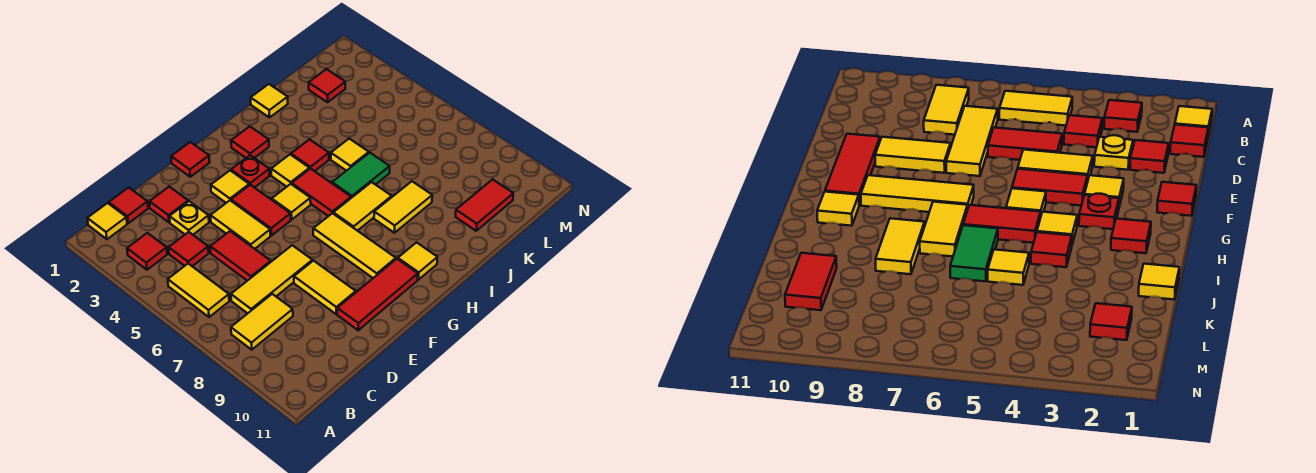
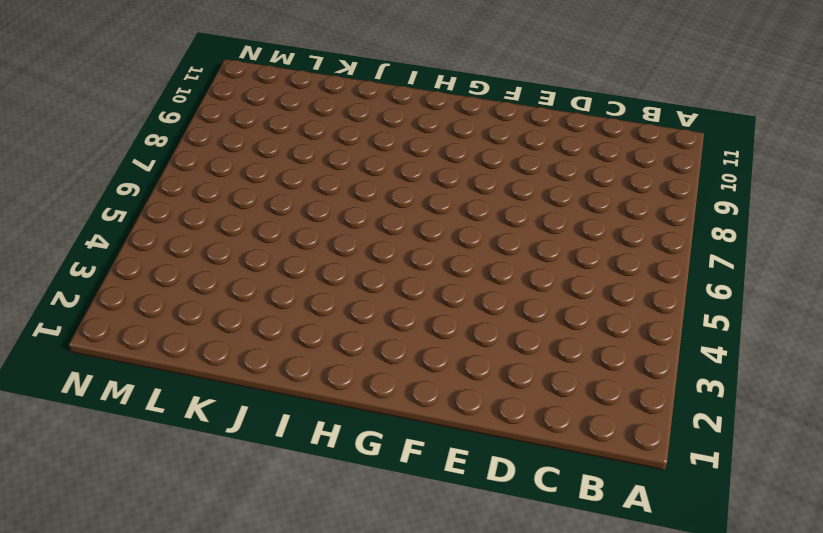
none -> yellow 1x1 tile [87,203,127,239]
none -> red 1x1 tile [127,233,167,270]
none -> yellow 1x2 tile [168,264,229,317]
none -> yellow 1x2 tile [231,294,293,350]

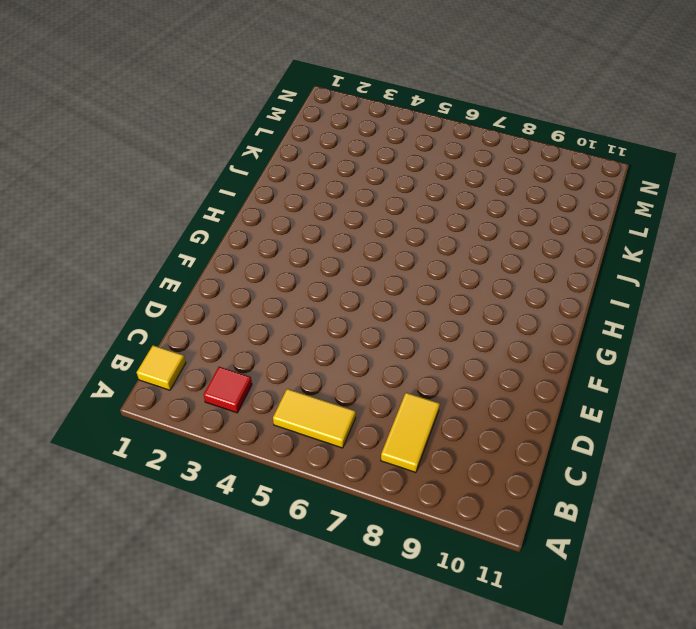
none -> red 1x1 tile [109,187,148,223]
none -> red 1x1 tile [169,232,209,266]
none -> yellow 1x3 tile [231,245,312,313]
none -> red 1x1 tile [150,187,188,222]

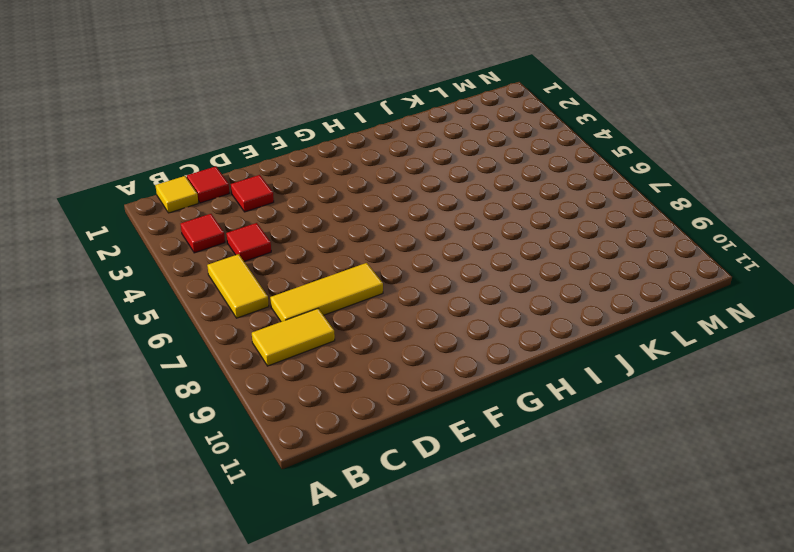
none -> yellow 1x1 plate [169,201,209,235]
none -> red 1x2 tile [210,231,271,281]
none -> yellow 1x2 tile [211,201,270,249]
none -> yellow 1x2 tile [294,261,356,314]

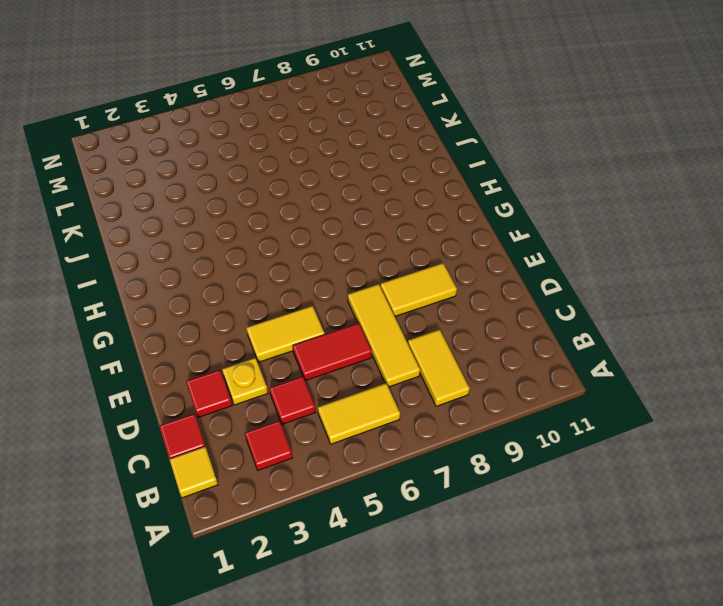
none -> red 1x3 tile [337,259,418,330]
none -> red 1x1 tile [171,142,210,177]
none -> yellow 1x1 tile [211,171,249,203]
none -> red 1x2 tile [231,185,291,236]

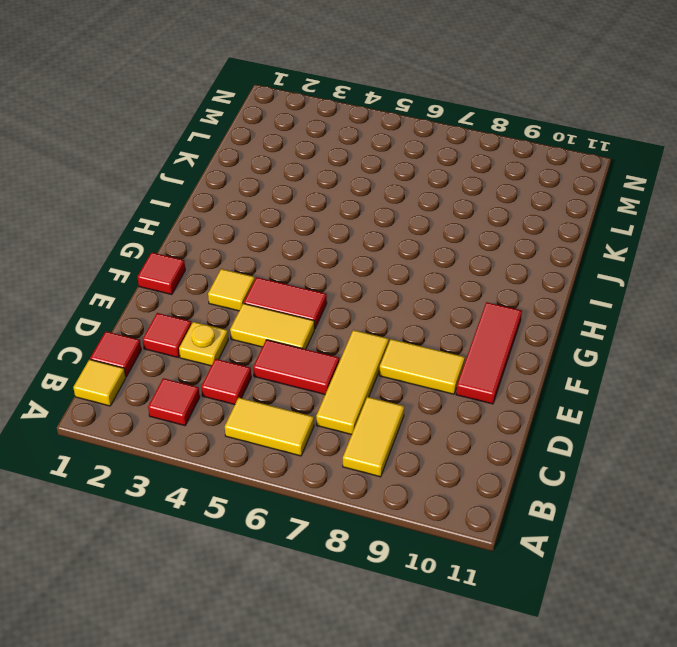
none -> red 1x1 plate [231,155,270,188]
none -> yellow 1x1 tile [272,184,311,220]
none -> yellow 1x3 tile [313,213,396,278]
none -> red 1x1 tile [231,126,269,158]

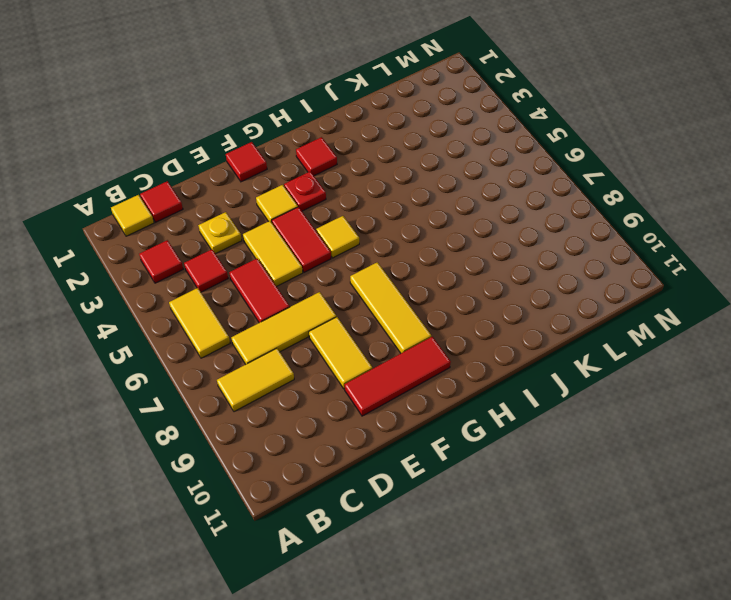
none -> red 1x1 tile [150,187,188,222]
none -> yellow 1x1 tile [271,155,309,187]
none -> red 1x2 tile [292,168,351,216]
none -> yellow 1x2 tile [333,182,392,231]

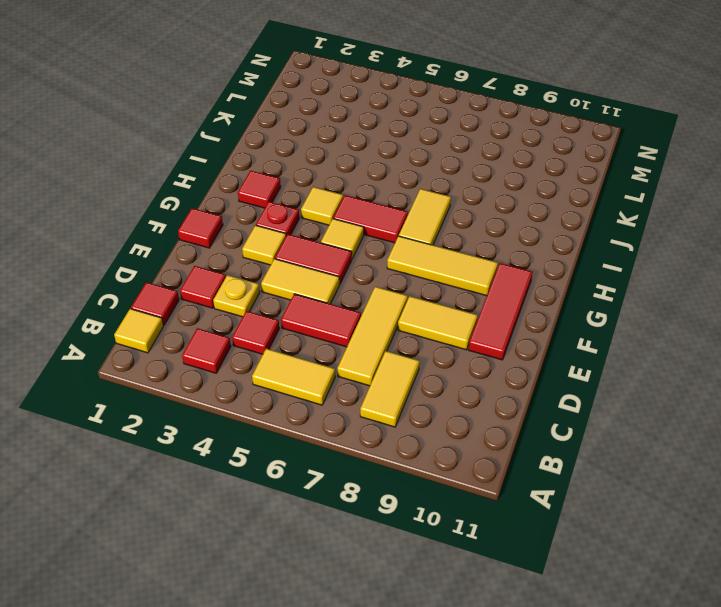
none -> yellow 1x1 tile [398,242,437,280]
none -> red 1x1 tile [291,139,329,171]
none -> green 1x2 tile [332,153,390,198]
none -> yellow 1x2 tile [374,181,432,233]

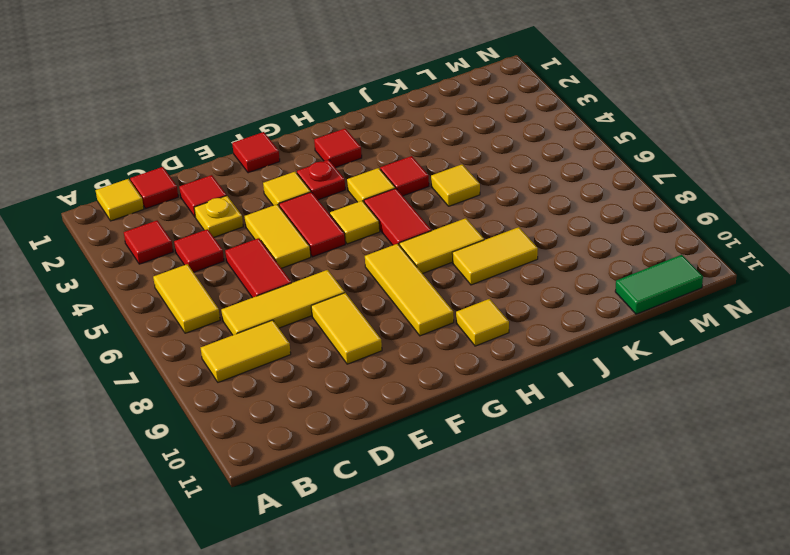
green 1x2 tile [615,255,703,314] -> green 1x2 tile moved to [332,153,390,198]
none -> red 1x3 tile [337,259,418,330]
none -> yellow 1x1 tile [251,84,288,118]
none -> red 1x2 tile [456,179,513,231]
none -> red 1x1 tile [309,69,345,102]

